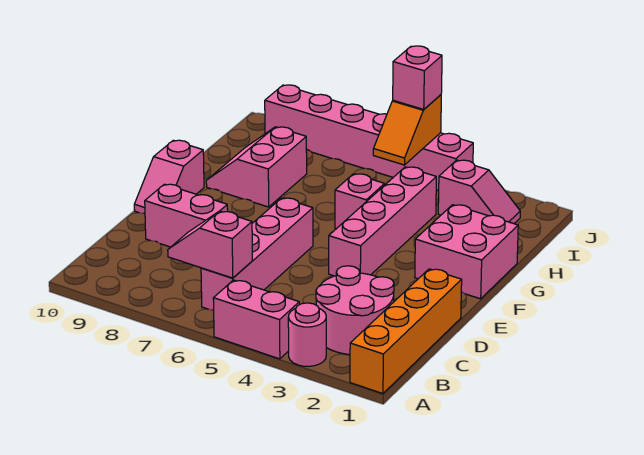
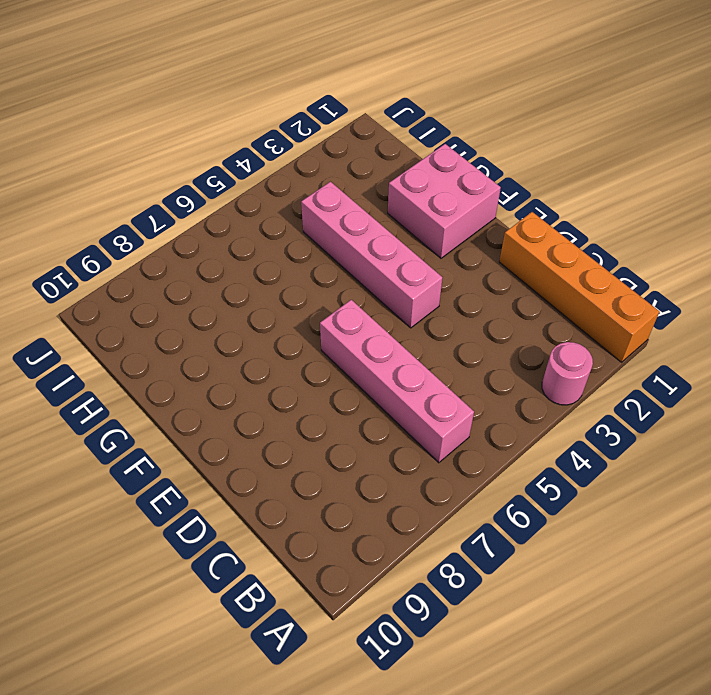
none -> pink 1x2 brick [213,280,299,359]
none -> pink 2x2 round brick [316,266,394,354]
none -> pink 1x2 brick [145,184,228,247]

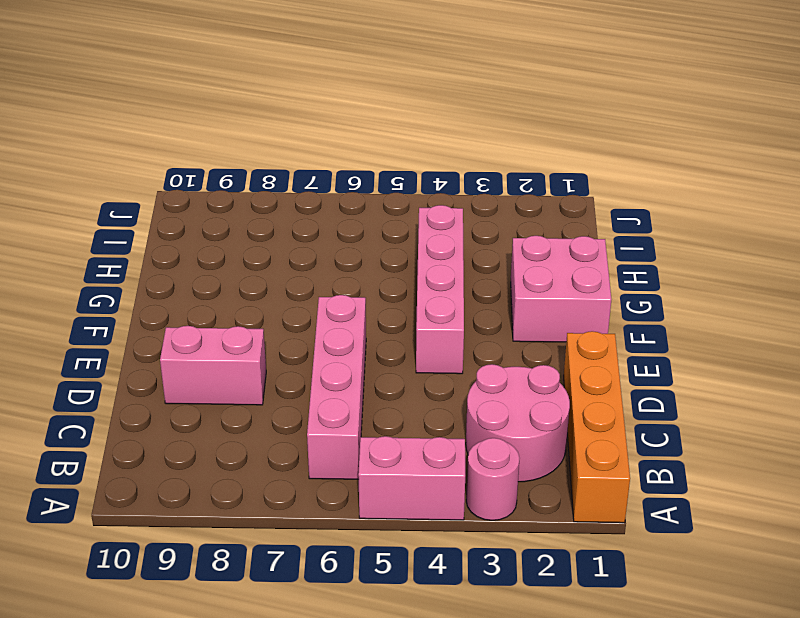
none -> pink 1x2 slope [134,140,204,214]
none -> pink 1x1 brick [335,174,385,229]
none -> pink 2x2 slope [206,127,307,207]

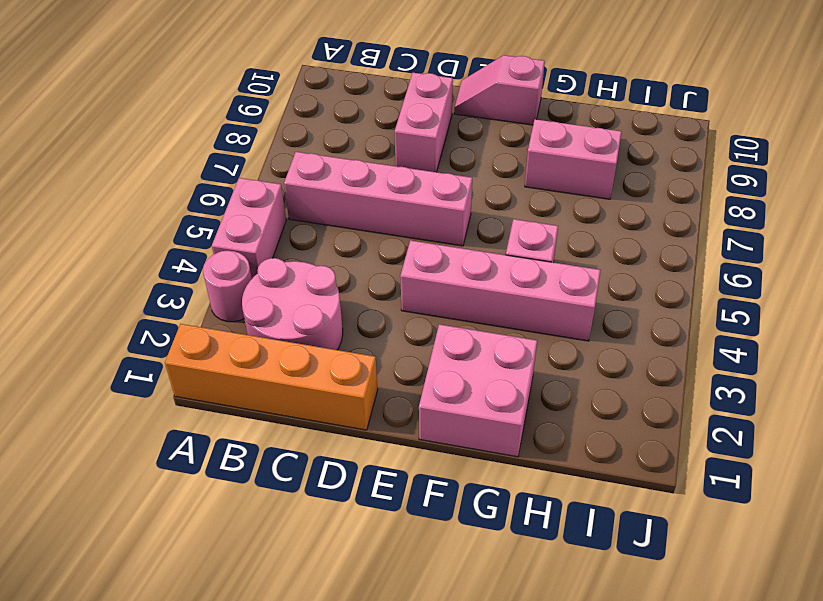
none -> pink 1x2 slope [438,160,520,224]
none -> pink 1x6 brick [265,85,473,191]
none -> pink 1x2 slope [168,211,252,278]

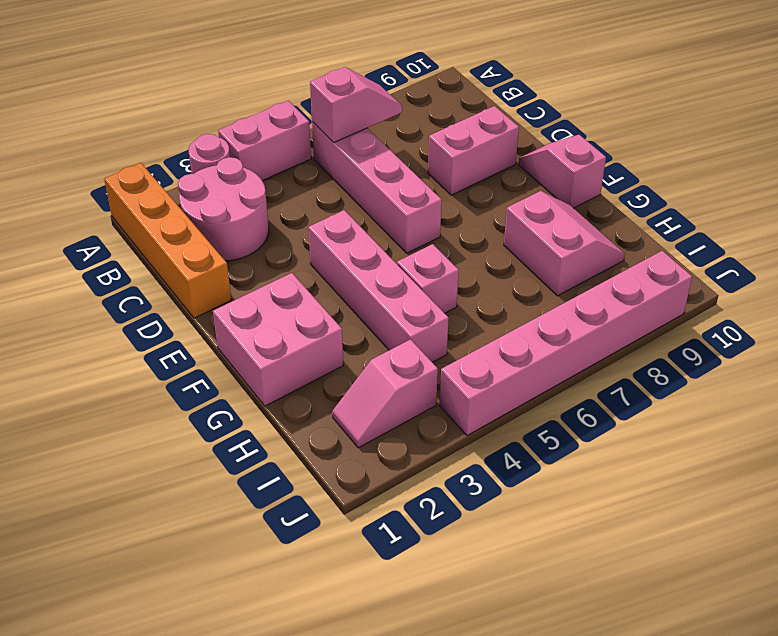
none -> orange 1x2 slope [373,95,441,165]
none -> pink 1x1 brick [393,46,442,109]

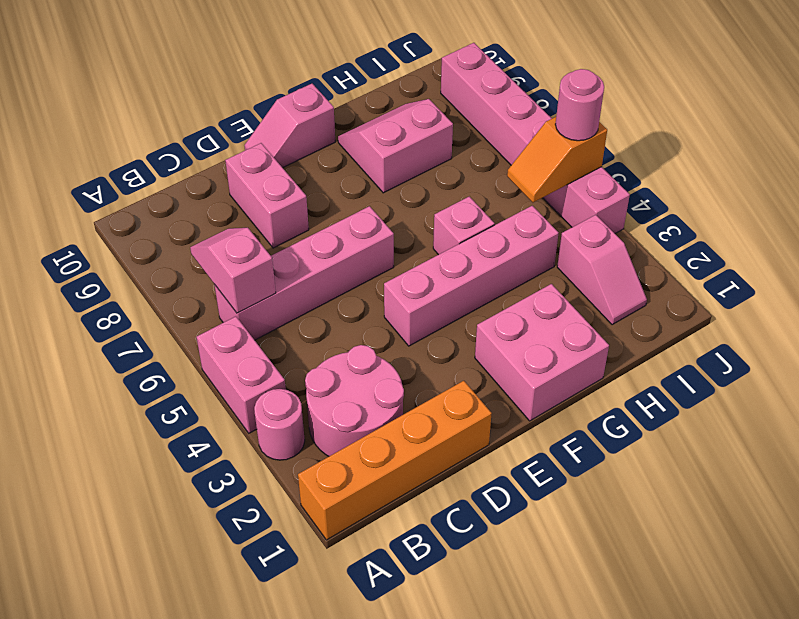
pink 1x1 round brick [555,69,604,141] -> pink 1x1 brick [393,46,442,109]

